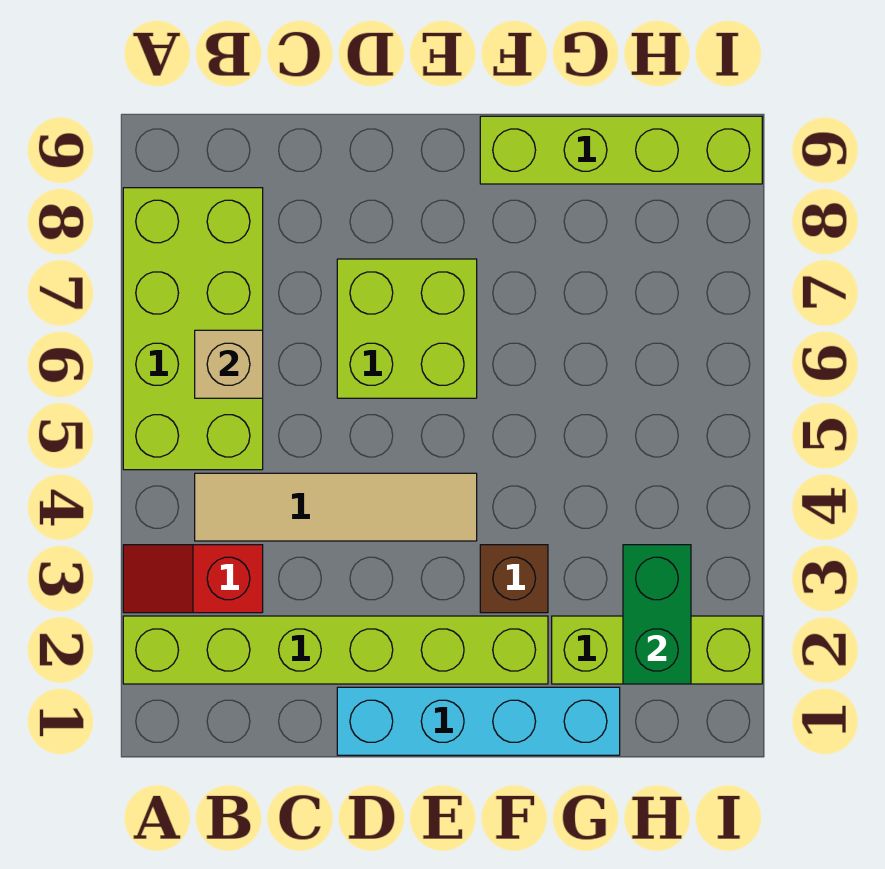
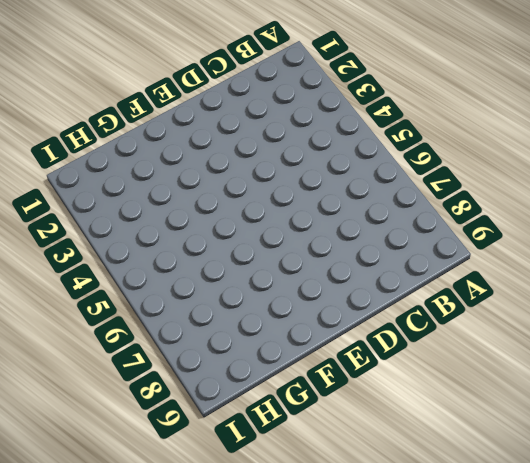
none -> lime 1x6 brick [123,616,548,684]
none -> red 1x2 slope [123,545,263,613]

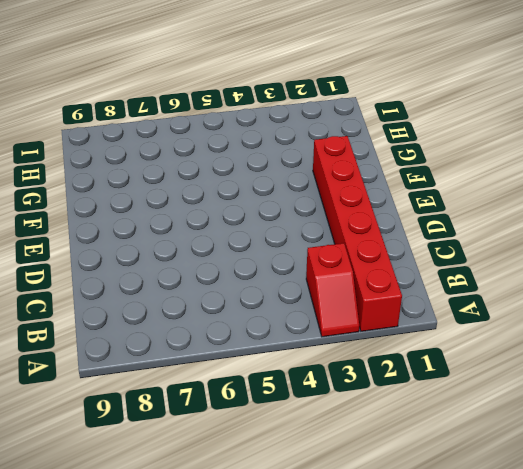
red 1x6 brick [313,136,402,331] -> lime 1x6 brick [123,616,548,684]
none -> lime 2x4 brick [123,188,263,470]
none -> tan 1x4 tile [195,473,477,541]

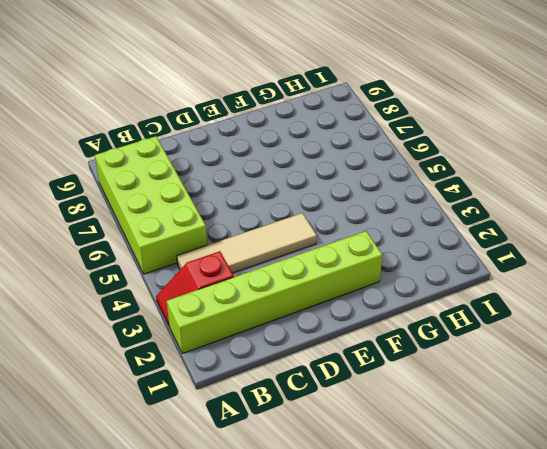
none -> cyan 1x4 brick [337,687,620,755]
none -> lime 2x2 brick [337,259,477,398]

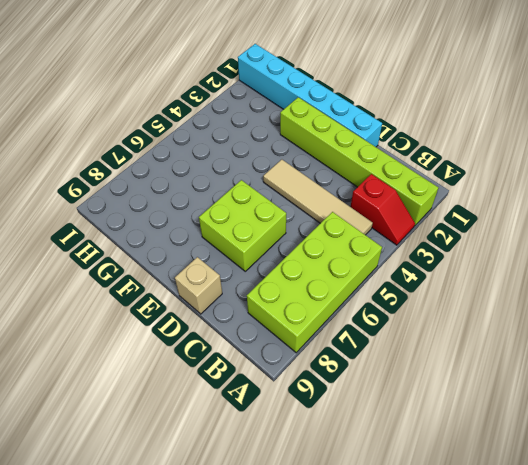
cyan 1x6 brick [238,44,382,147] -> cyan 1x4 brick [337,687,620,755]
tan 1x1 brick [175,257,222,314] -> tan 1x1 brick moved to [195,330,263,398]
none -> brown 1x1 brick [480,545,548,613]
none -> lime 1x4 brick [480,116,762,184]

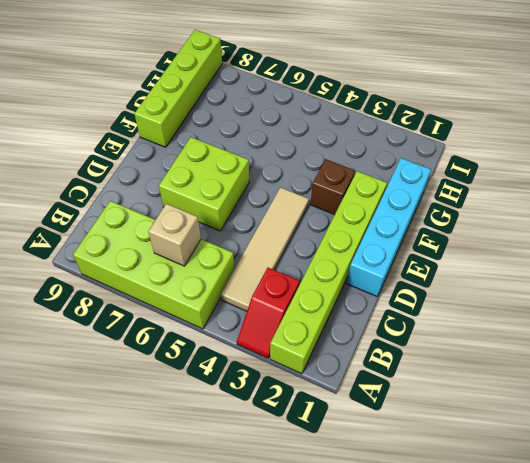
none -> lime 1x3 brick [552,616,762,684]
none -> green 1x2 brick [623,545,691,684]

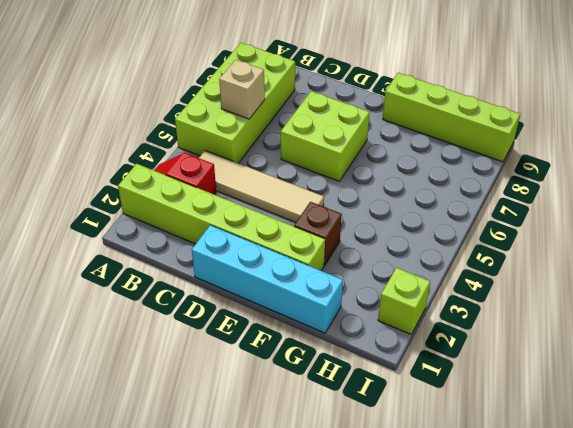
lime 1x1 brick [378,268,430,334] -> lime 1x3 brick [552,616,762,684]
none -> green 1x2 brick [623,545,691,684]

